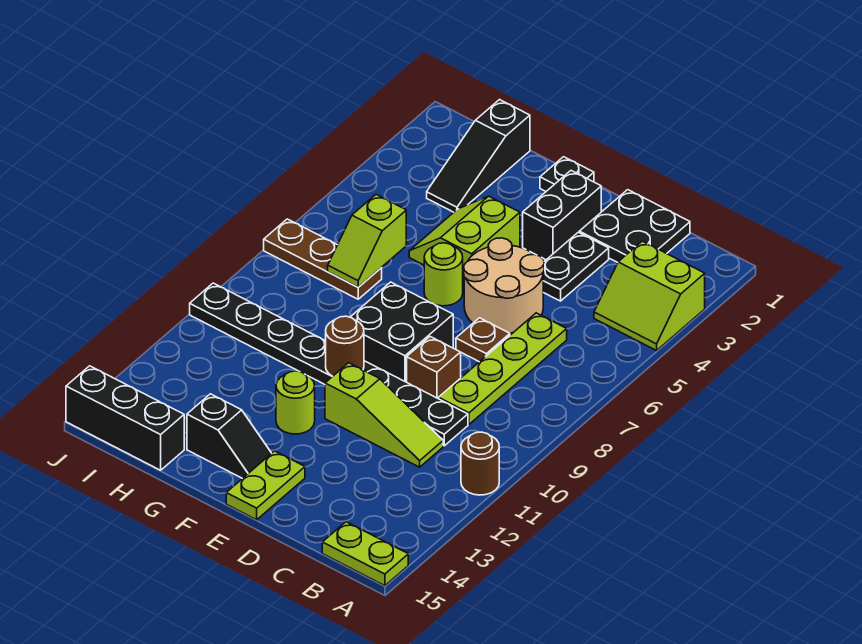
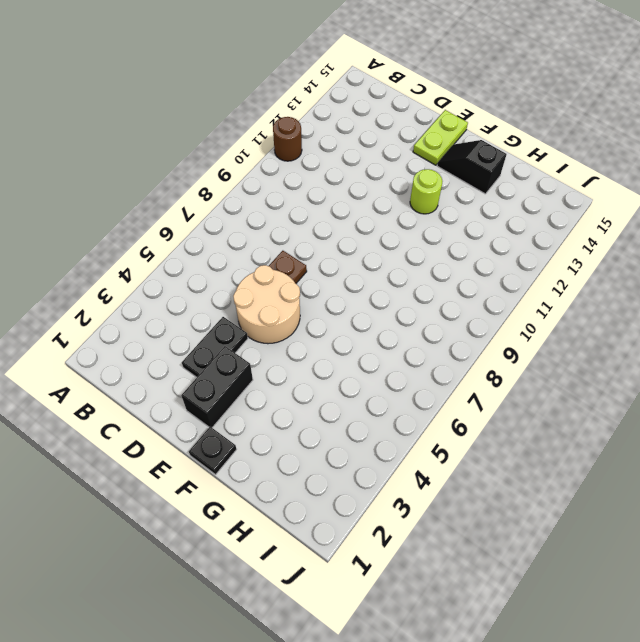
none -> lime 2x2 slope [594,241,705,351]
none -> lime 1x2 plate [322,522,408,586]
none -> black 2x2 plate [579,190,690,262]

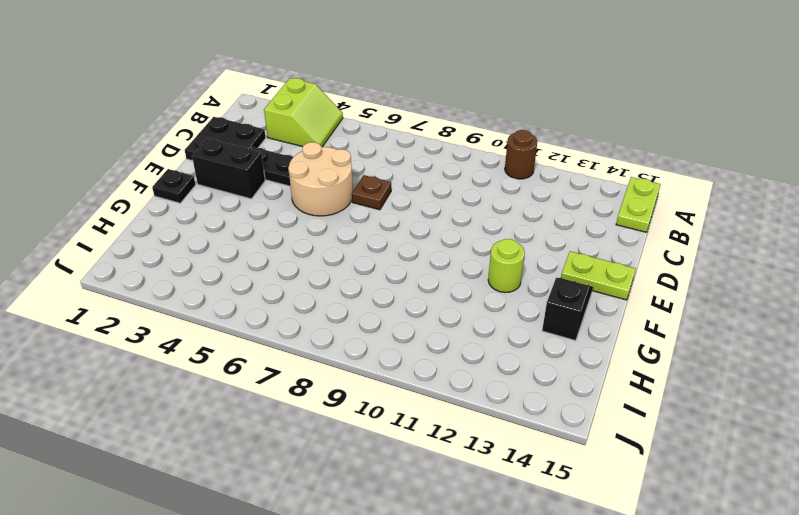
none -> lime 1x4 plate [439,313,567,424]
none -> black 1x8 plate [190,283,468,446]
none -> lime 1x3 slope [325,363,443,467]

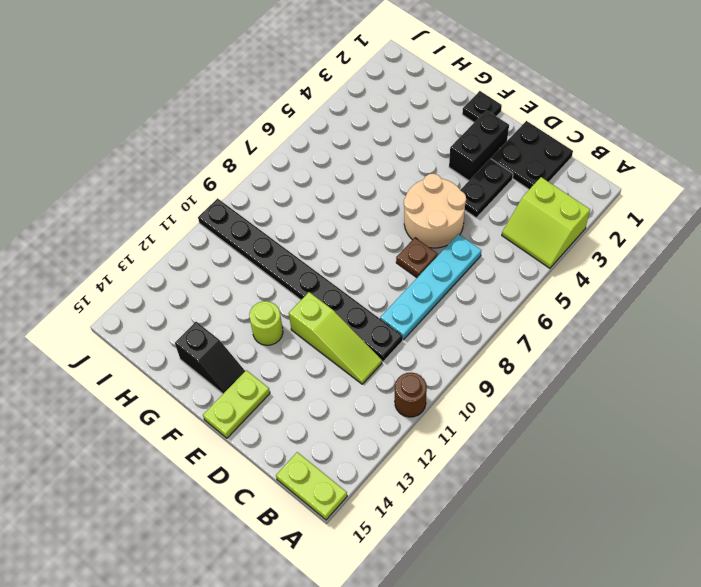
cyan 1x4 plate [380,234,481,340] -> lime 1x4 plate [439,313,567,424]
none -> brown 1x1 brick [407,337,461,399]
none -> black 2x2 brick [351,282,453,382]
none -> lime 2x2 slope [409,196,520,286]

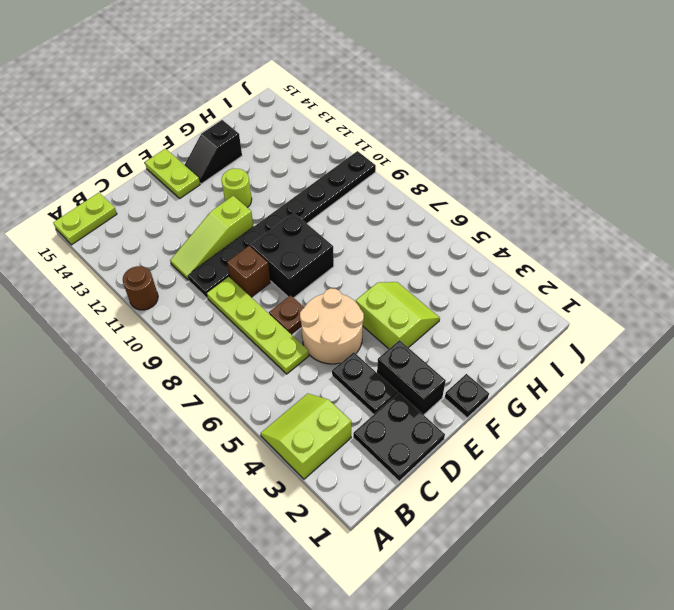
none -> lime 1x1 round brick [424,243,463,306]
none -> black 1x3 slope [427,100,530,212]
none -> brown 1x3 plate [264,219,382,299]

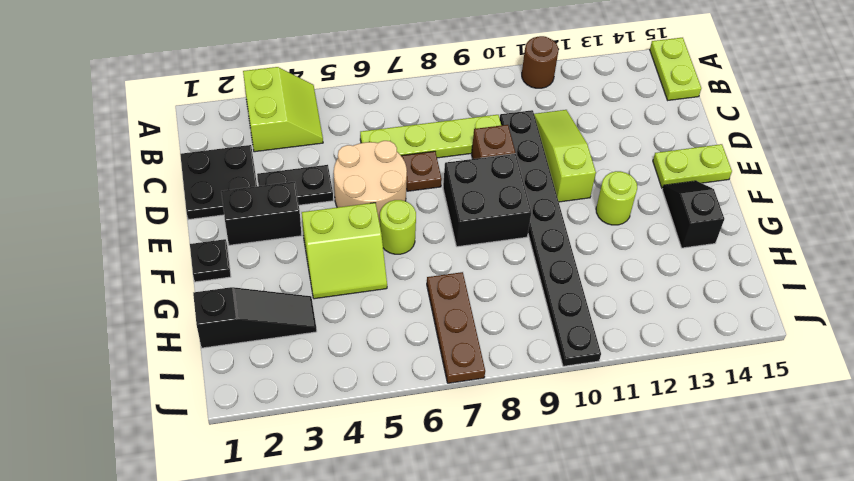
none -> black 1x3 brick [66,366,184,470]
none -> brown 1x1 round brick [325,316,364,376]
none -> lime 1x2 slope [328,195,406,287]

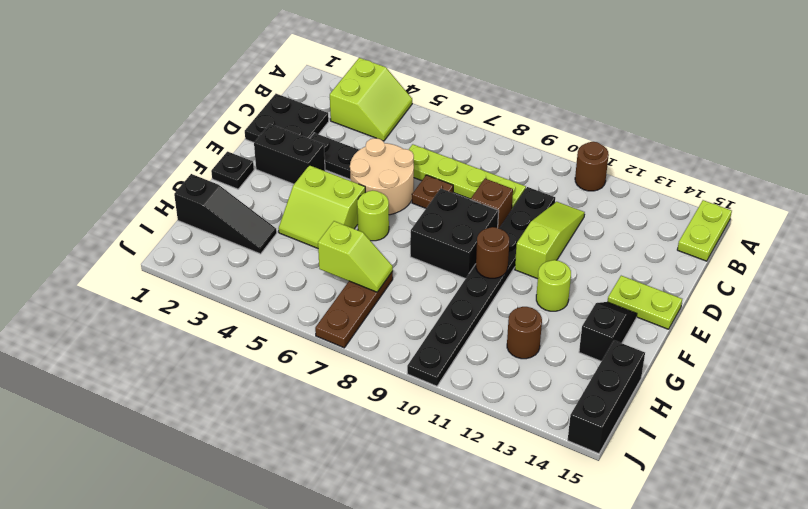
brown 1x1 round brick [507,307,542,359] -> none

